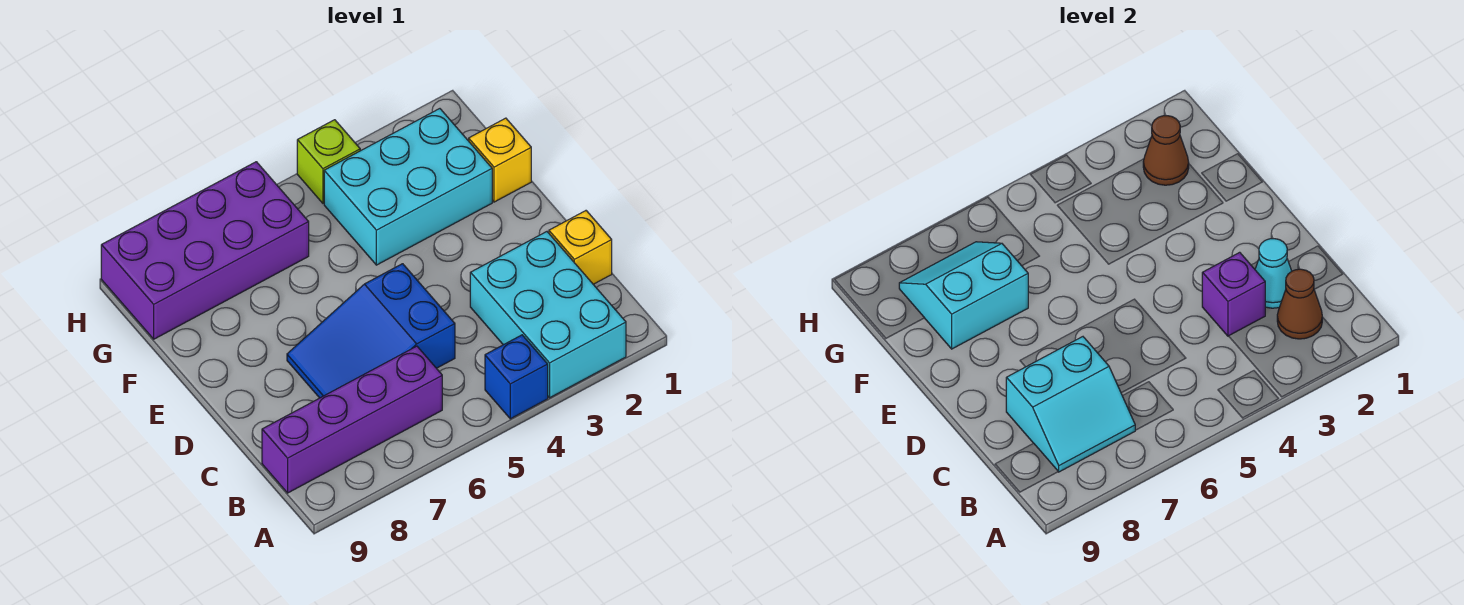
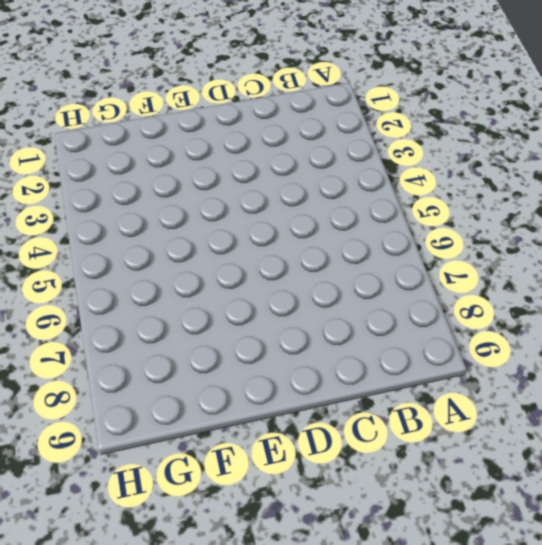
none -> cyan 2x3 brick [470,232,626,398]
none -> blue 1x1 brick [485,335,548,419]
none -> purple 1x4 brick [262,346,442,493]

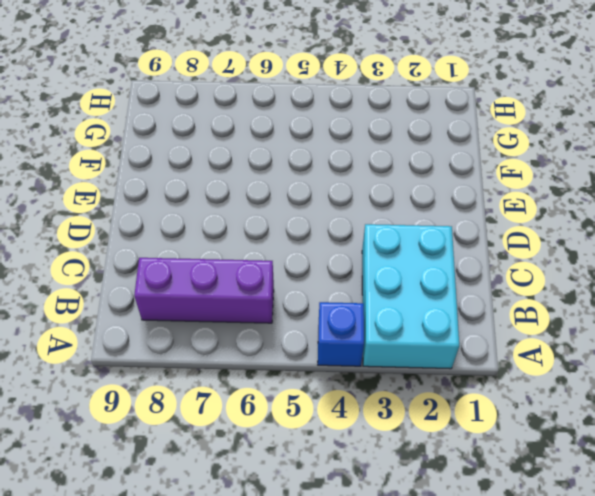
purple 1x3 brick [134,258,274,323] -> purple 1x4 brick [262,346,442,493]
none -> yellow 1x1 brick [549,211,612,284]
none -> blue 2x3 slope [287,264,455,398]
none -> yellow 1x1 brick [469,118,531,202]

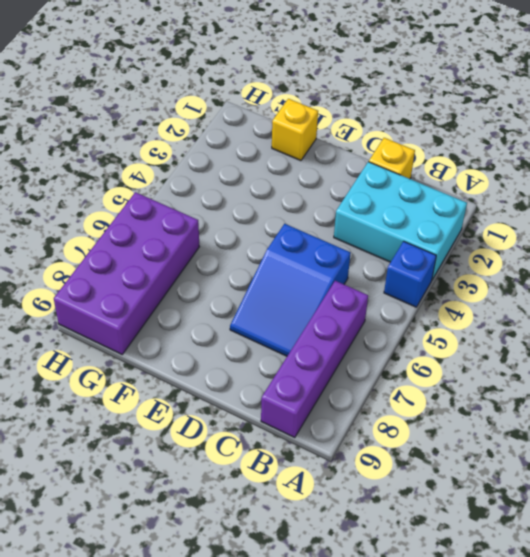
none -> cyan 2x3 brick [324,109,492,265]
none -> lime 1x1 brick [297,120,360,203]
none -> brown 1x1 cone [1277,269,1322,339]

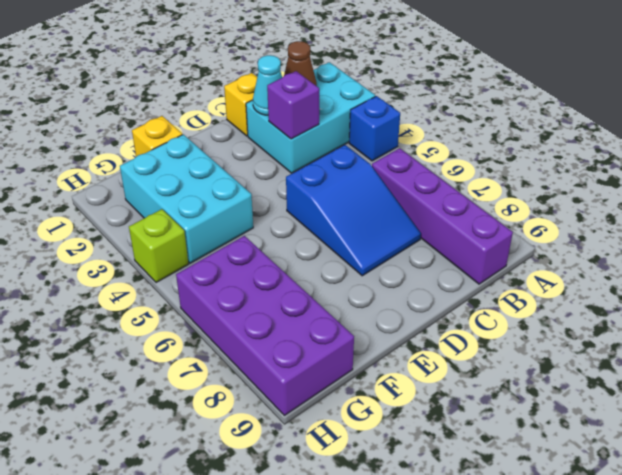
none -> cyan 2x2 slope [1006,337,1135,472]
none -> cyan 2x2 slope [899,242,1028,349]
none -> brown 1x1 cone [1143,116,1189,185]

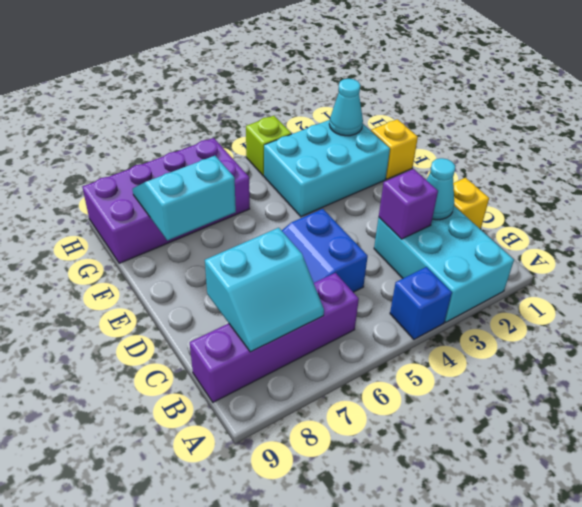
cyan 1x1 cone [329,79,363,136] -> brown 1x1 cone [1143,116,1189,185]
none -> brown 1x1 cone [1277,269,1322,339]

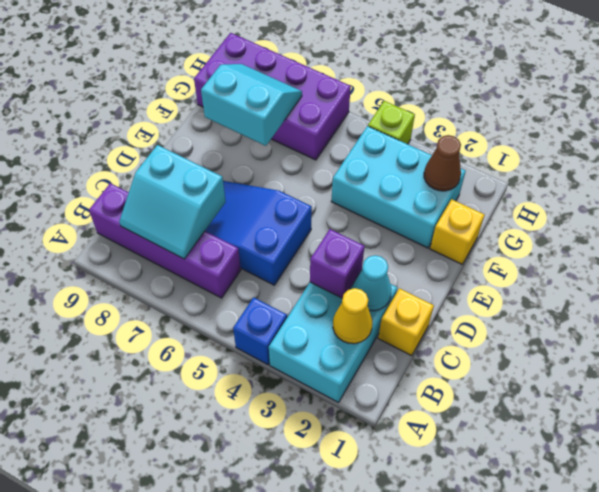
yellow 1x1 cone [333,288,372,344] -> brown 1x1 cone [1277,269,1322,339]

